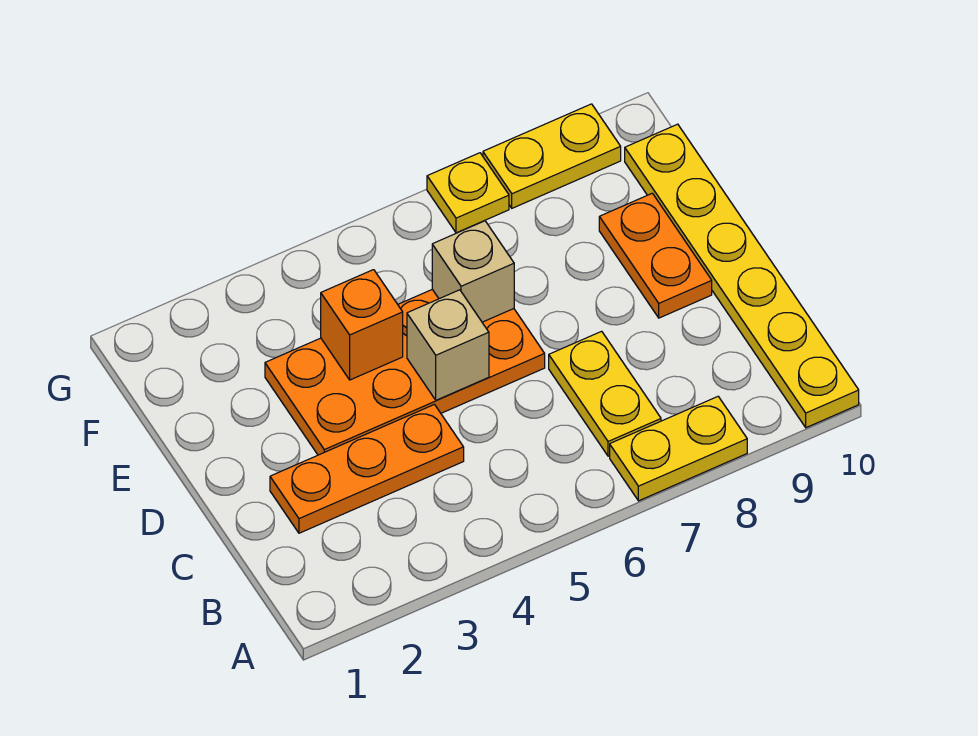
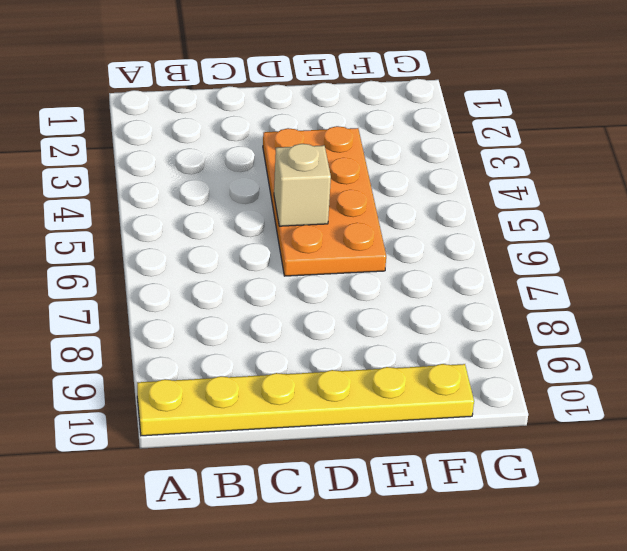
none -> yellow 1x2 plate [610,397,747,501]
none -> yellow 1x2 plate [549,331,661,456]

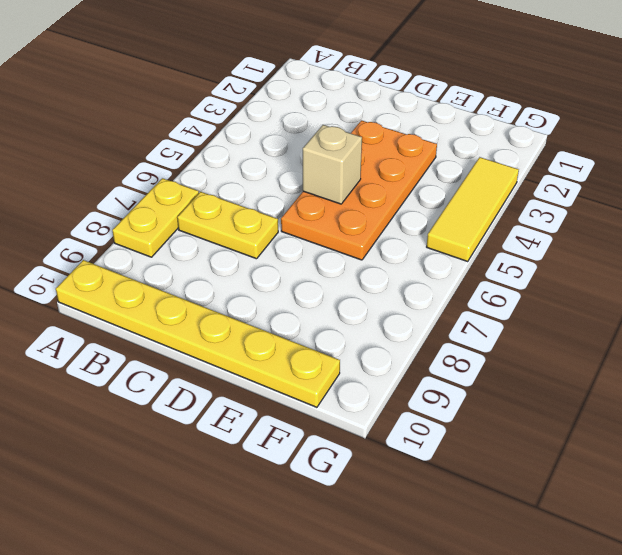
yellow 1x3 tile [427,157,519,261] -> none
none -> orange 1x3 plate [270,404,464,533]
none -> orange 1x2 plate [599,193,712,318]

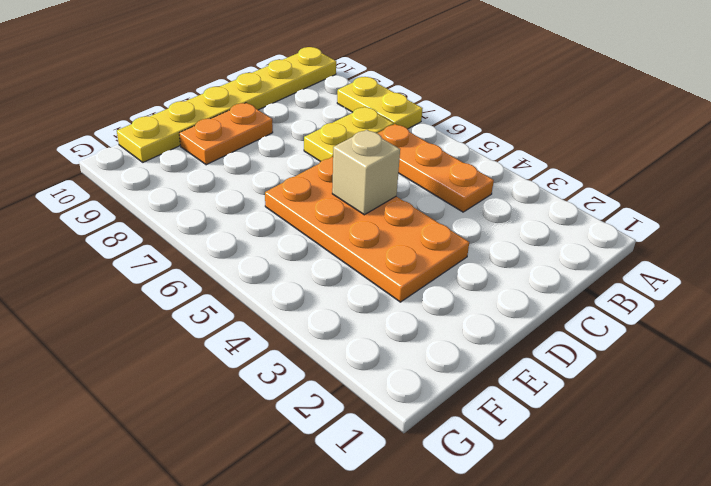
orange 1x3 plate [378,124,494,212] -> orange 1x3 plate moved to [270,404,464,533]
none -> yellow 1x1 plate [427,153,509,233]
none -> yellow 1x2 plate [483,104,621,208]

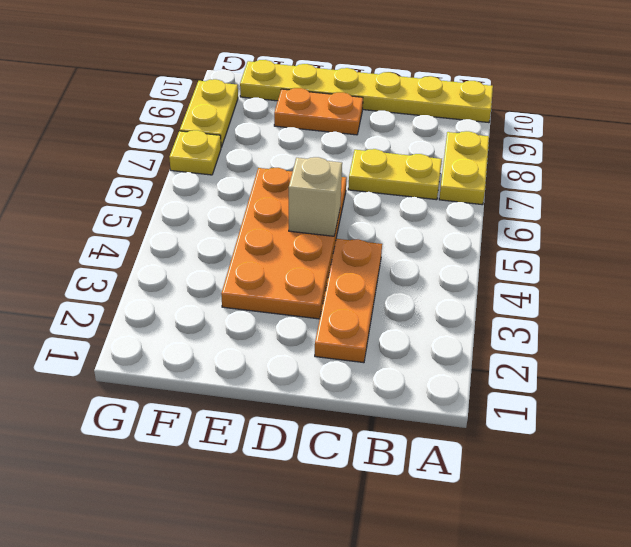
none -> orange 1x1 brick [321,270,403,380]
none -> tan 1x1 brick [432,221,514,322]

